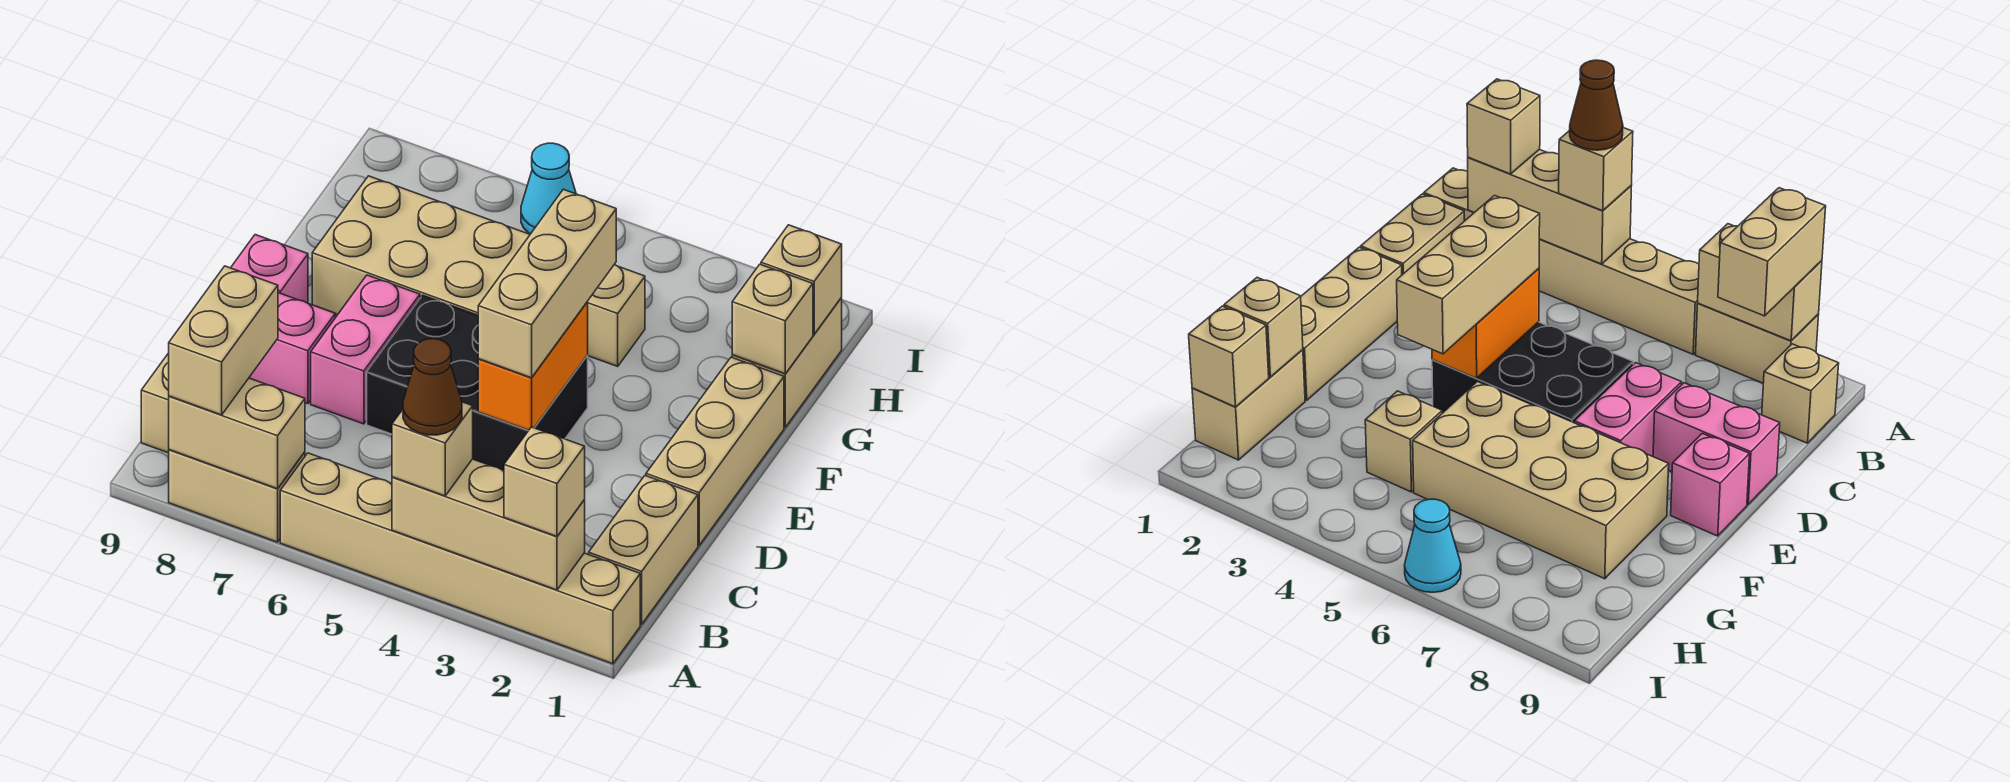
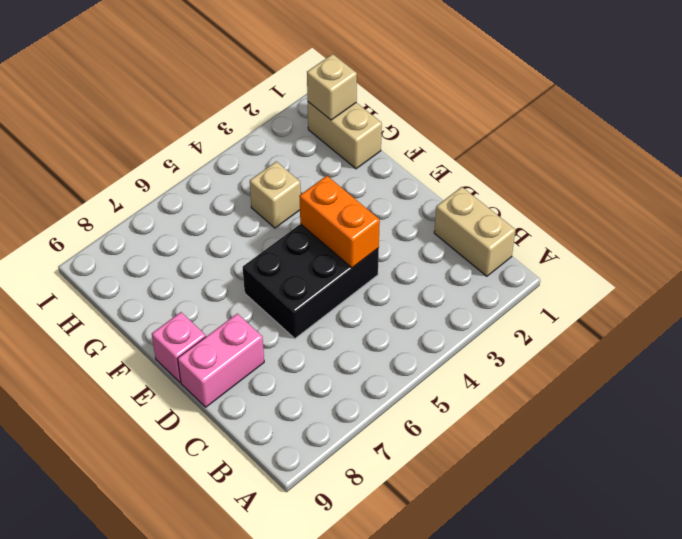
none -> tan 1x6 brick [280,453,640,664]
none -> tan 1x2 brick [169,450,305,542]
none -> tan 1x1 brick [141,353,169,453]

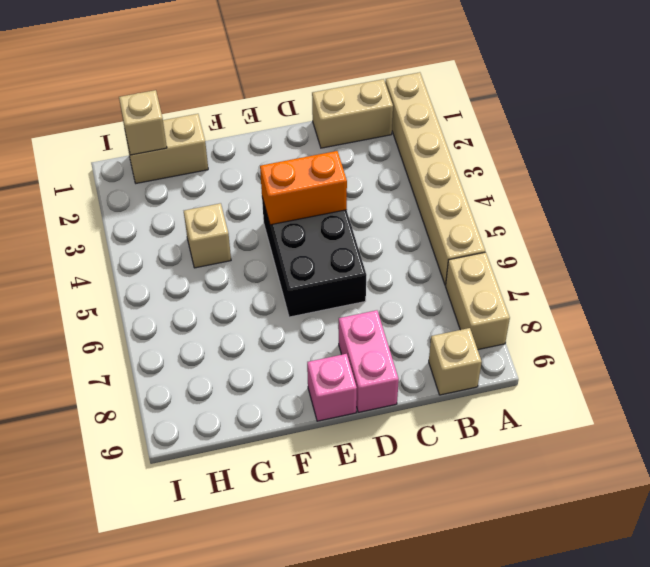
none -> tan 1x3 brick [646,357,784,545]
none -> pink 1x2 brick [311,275,420,424]
none -> tan 2x4 brick [312,176,530,315]

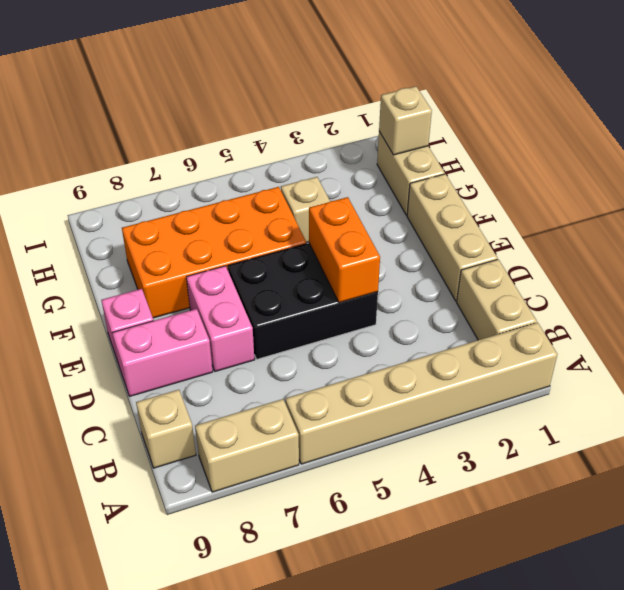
orange 2x4 brick [122,187,306,318] -> tan 2x4 brick [312,176,530,315]
none -> cyan 1x1 cone [521,143,576,234]
none -> tan 1x3 brick [392,459,585,590]
none -> tan 1x2 brick [169,378,305,489]

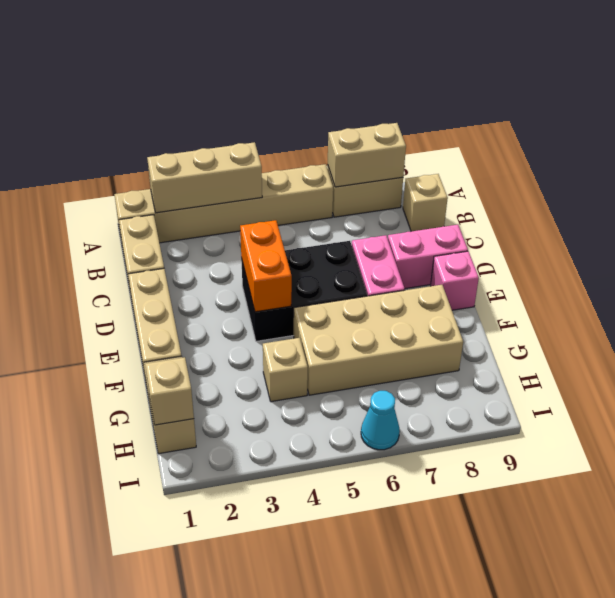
none -> tan 1x1 brick [732,264,813,374]
none -> tan 1x1 brick [504,427,585,536]
none -> tan 1x1 brick [392,402,473,496]

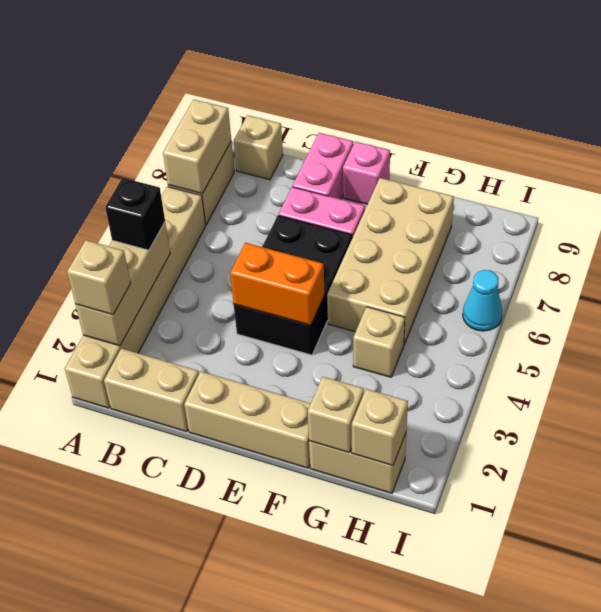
black 1x1 brick [105,178,165,250] -> tan 1x1 brick [392,402,473,496]
none -> tan 1x2 brick [169,266,278,415]
none -> tan 1x3 brick [478,189,616,378]
none -> brown 1x1 cone [403,339,462,435]

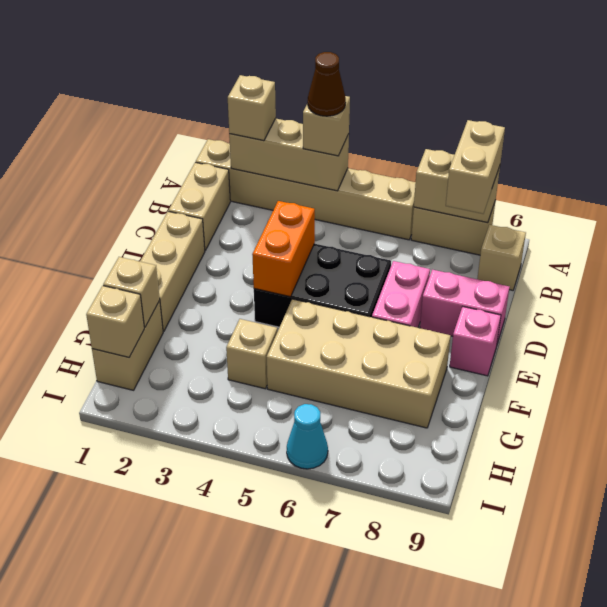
none -> tan 1x3 brick [478,189,616,378]

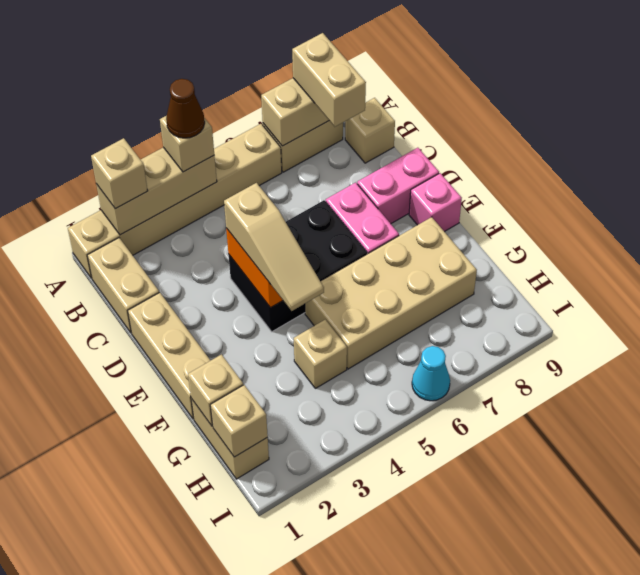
tan 1x3 slope [224,183,324,311] -> tan 1x3 brick [478,189,616,378]

